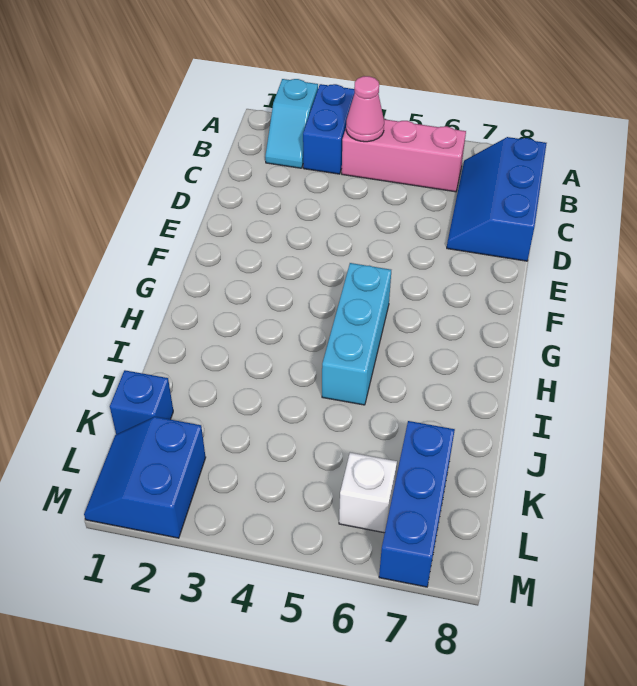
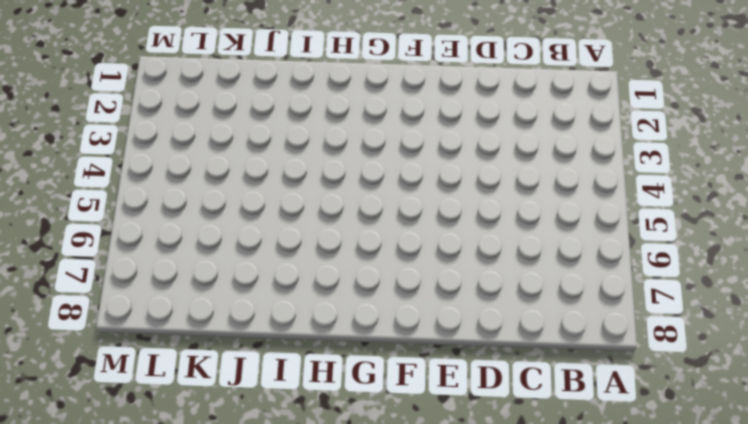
none -> cyan 1x2 slope [265,79,318,168]
none -> blue 1x2 brick [303,84,355,174]

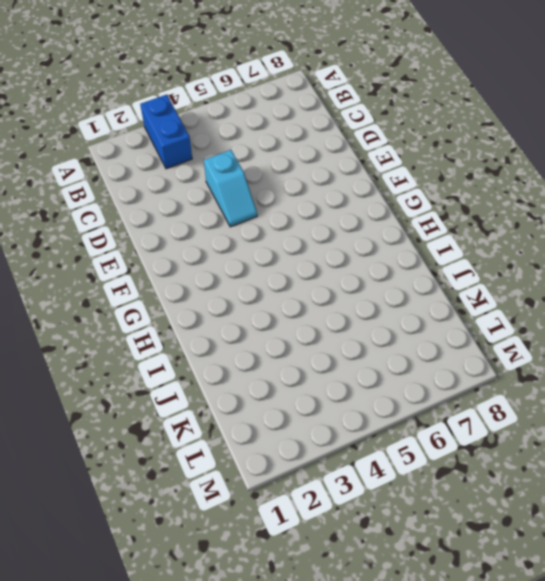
cyan 1x2 slope [204,150,257,227] -> cyan 1x2 slope moved to [265,79,318,168]
none -> pink 1x3 brick [342,119,466,192]
none -> blue 2x3 slope [447,137,547,261]

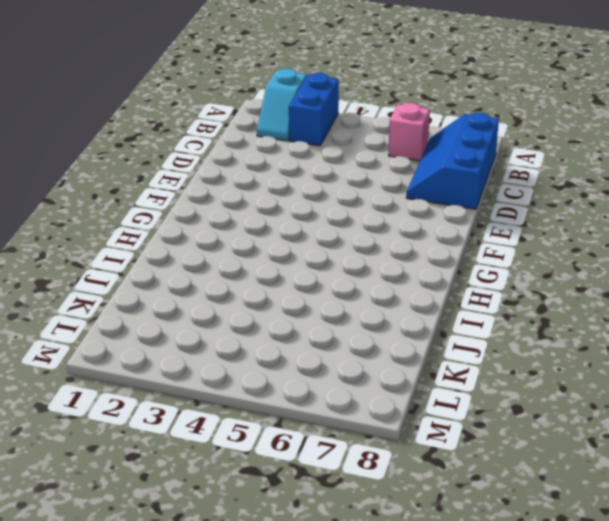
pink 1x1 brick [388,103,430,161] -> pink 1x3 brick [342,119,466,192]
none -> cyan 1x3 brick [322,263,391,405]
none -> blue 1x1 brick [110,370,173,435]

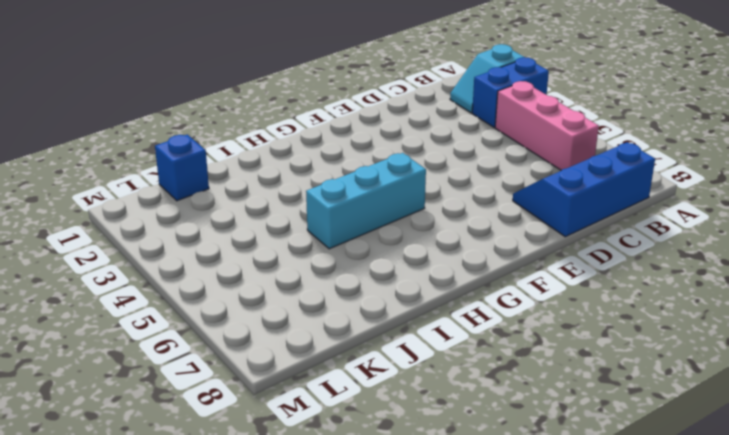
none -> blue 1x3 brick [379,421,455,587]
none -> blue 2x2 slope [84,417,206,538]

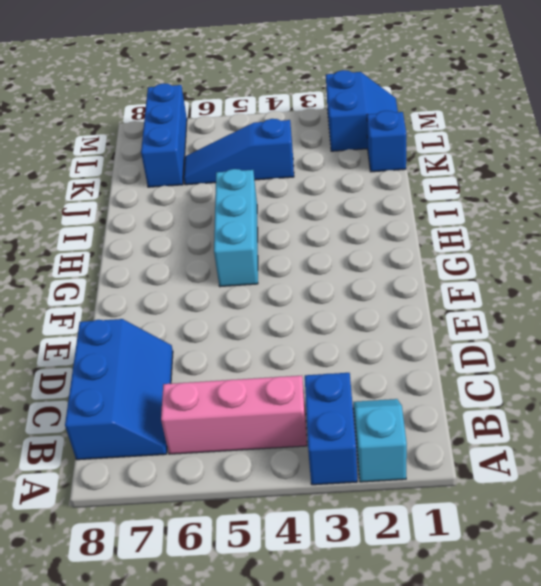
blue 1x3 slope [184,119,294,185] -> none
none -> white 1x1 brick [339,453,397,533]
none -> pink 1x1 cone [346,76,384,142]

